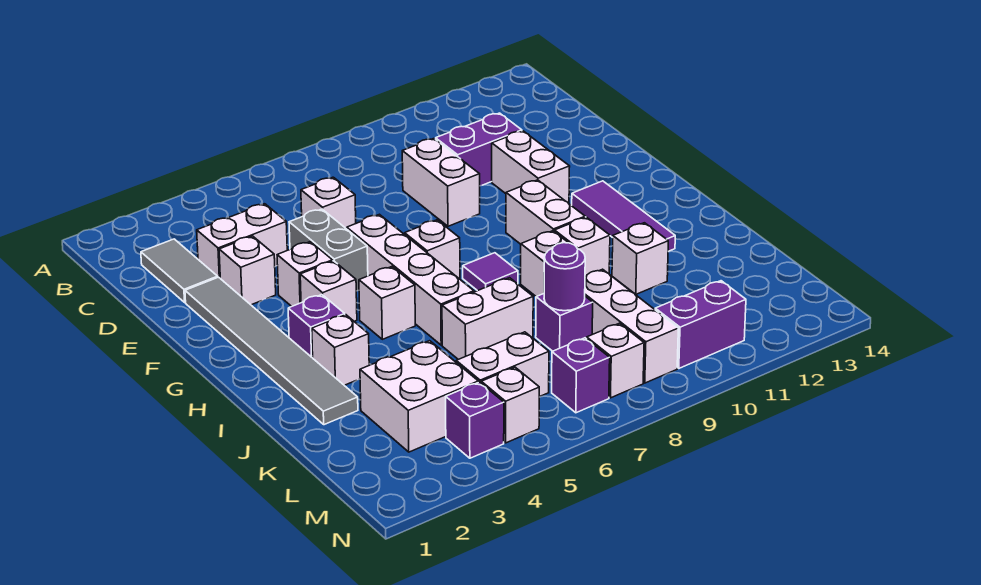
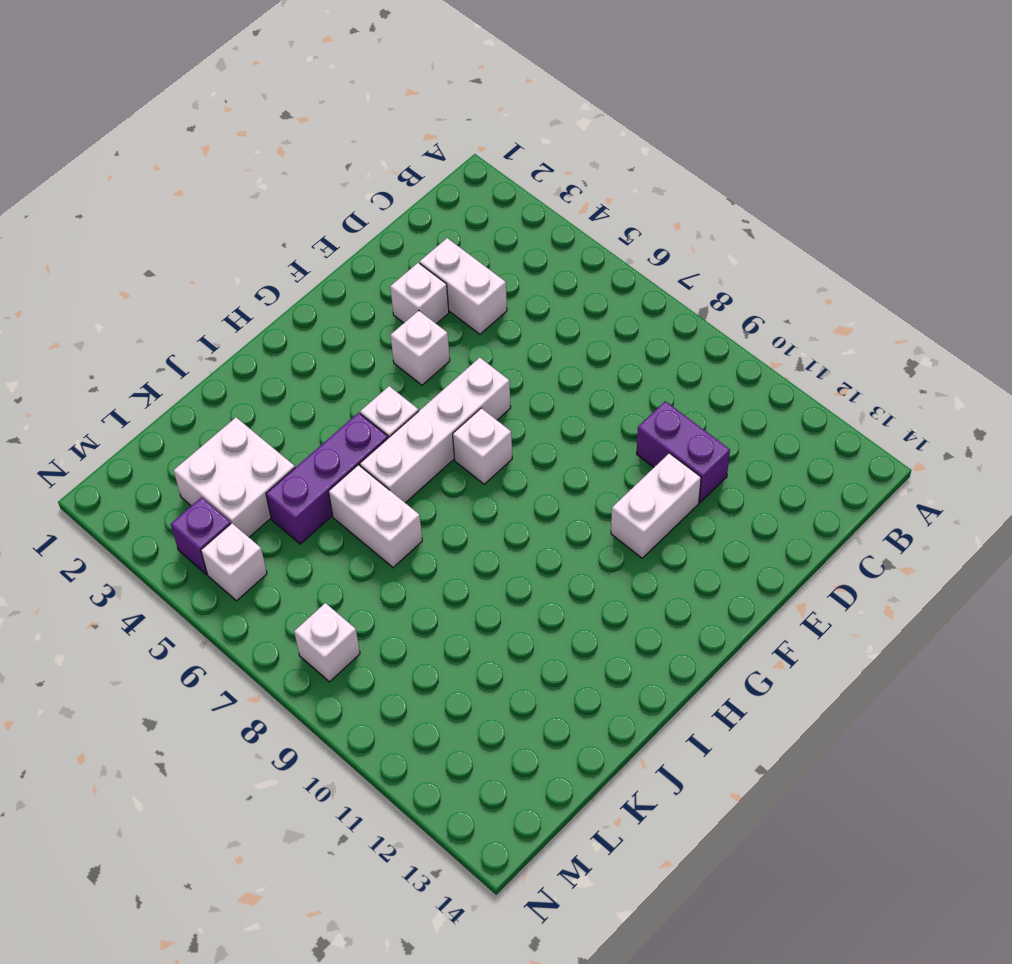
purple 1x3 brick [266,413,388,544] -> none
none -> grey 1x2 tile [141,239,218,302]
none -> white 1x1 brick [301,177,356,229]
none -> white 1x2 brick [402,139,480,226]
none -> grey 1x6 tile [185,277,358,425]

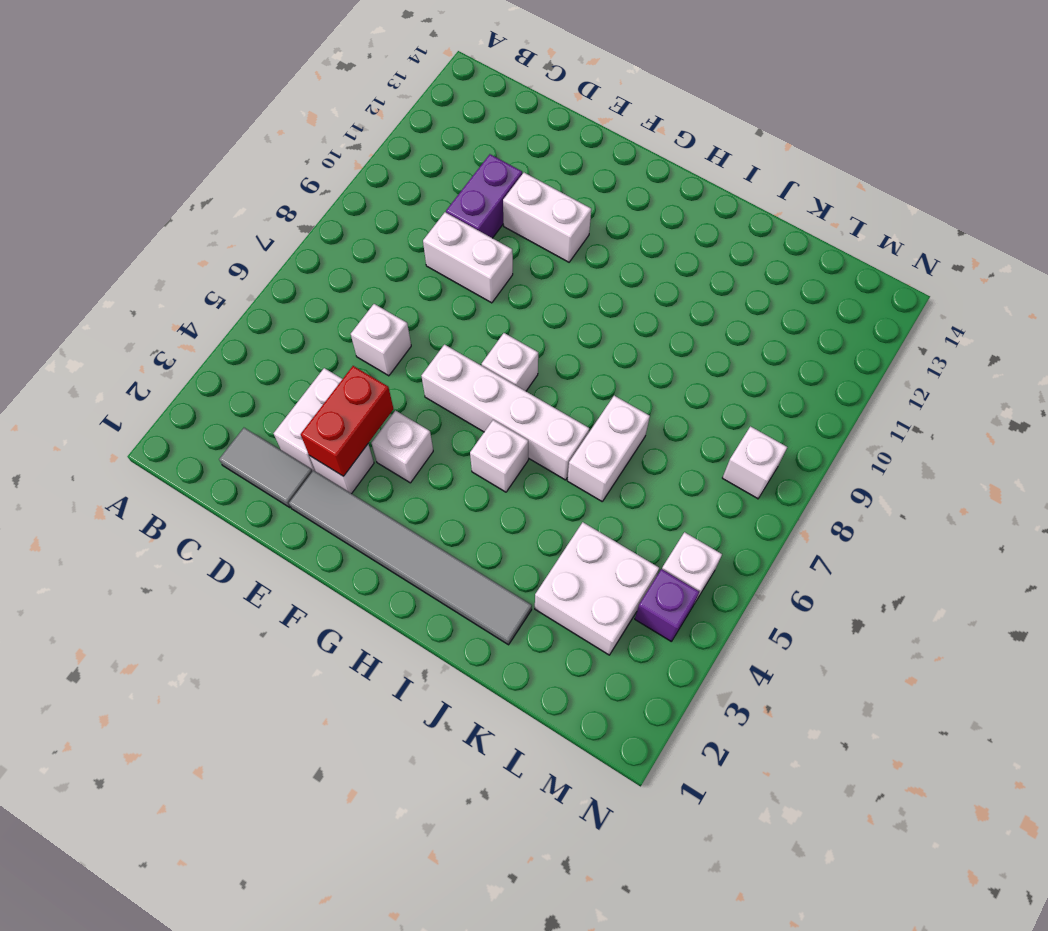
red 1x2 brick [301,366,393,476] -> none
none -> grey 1x2 brick [289,209,368,291]
none -> white 1x1 brick [300,261,357,321]
none -> white 1x2 brick [506,180,585,244]
none -> purple 1x3 tile [572,181,675,251]

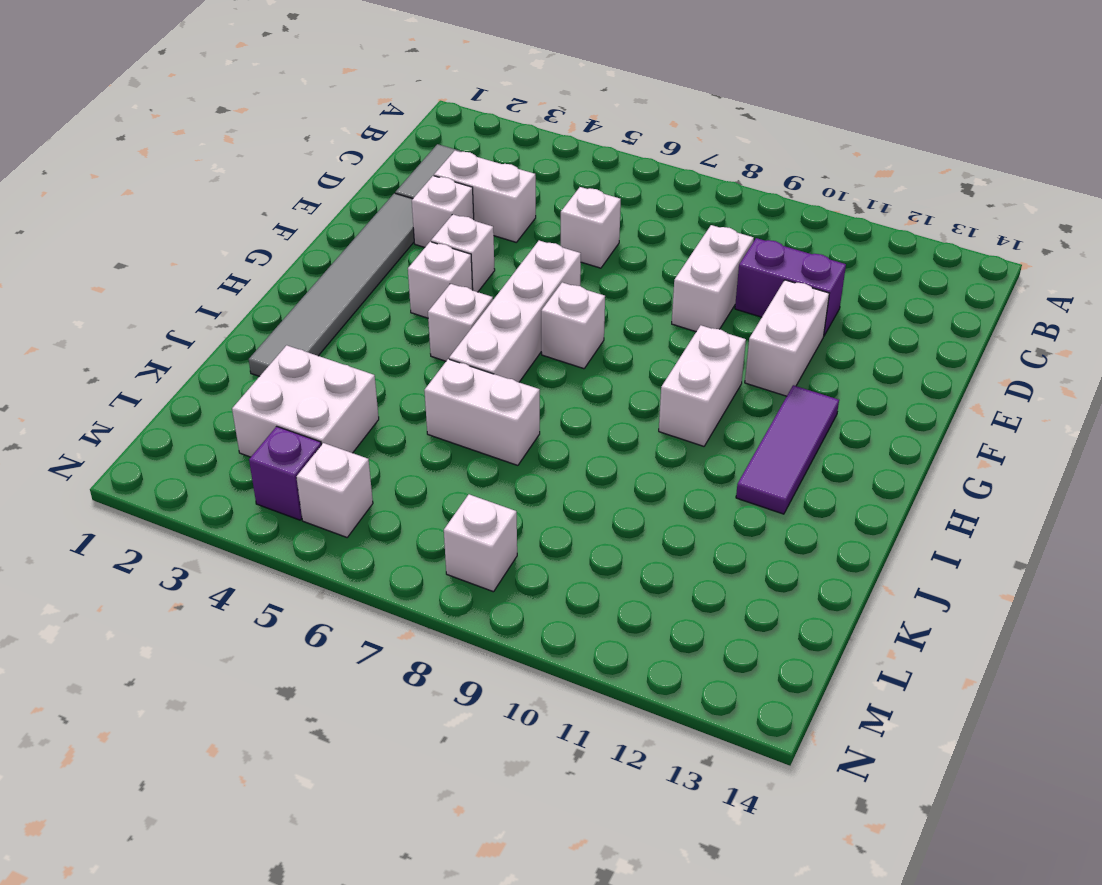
none -> grey 1x2 brick [289,209,368,291]
none -> purple 1x1 brick [288,295,345,358]
none -> purple 1x1 tile [463,253,518,291]
none -> white 1x1 brick [312,315,369,385]

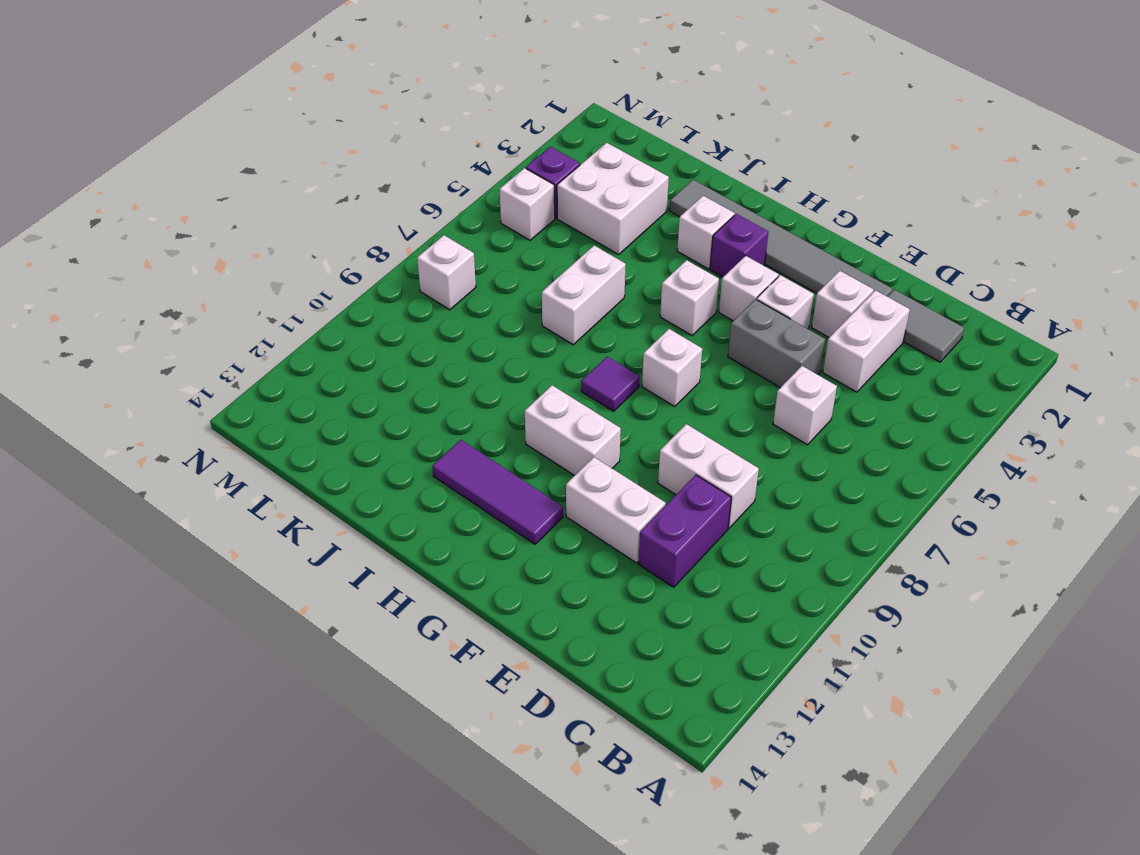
none -> white 1x4 brick [347,214,474,345]
none -> white 1x1 brick [521,231,568,297]
none -> white 1x1 brick [555,217,610,276]
none -> white 1x1 brick [612,223,668,294]

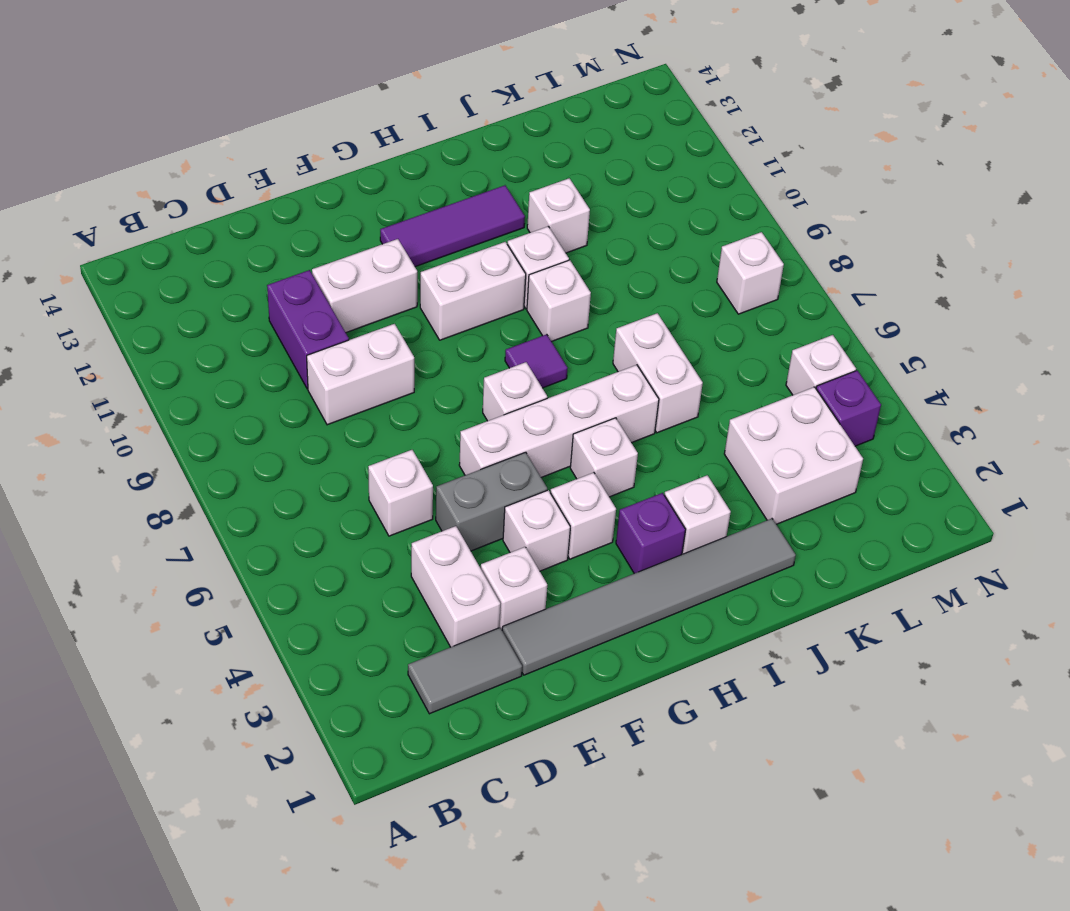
none -> purple 1x1 brick [536,294,593,351]
none -> white 1x3 brick [585,269,678,383]
none -> white 1x2 brick [456,332,549,397]
none -> purple 1x1 brick [552,338,610,413]

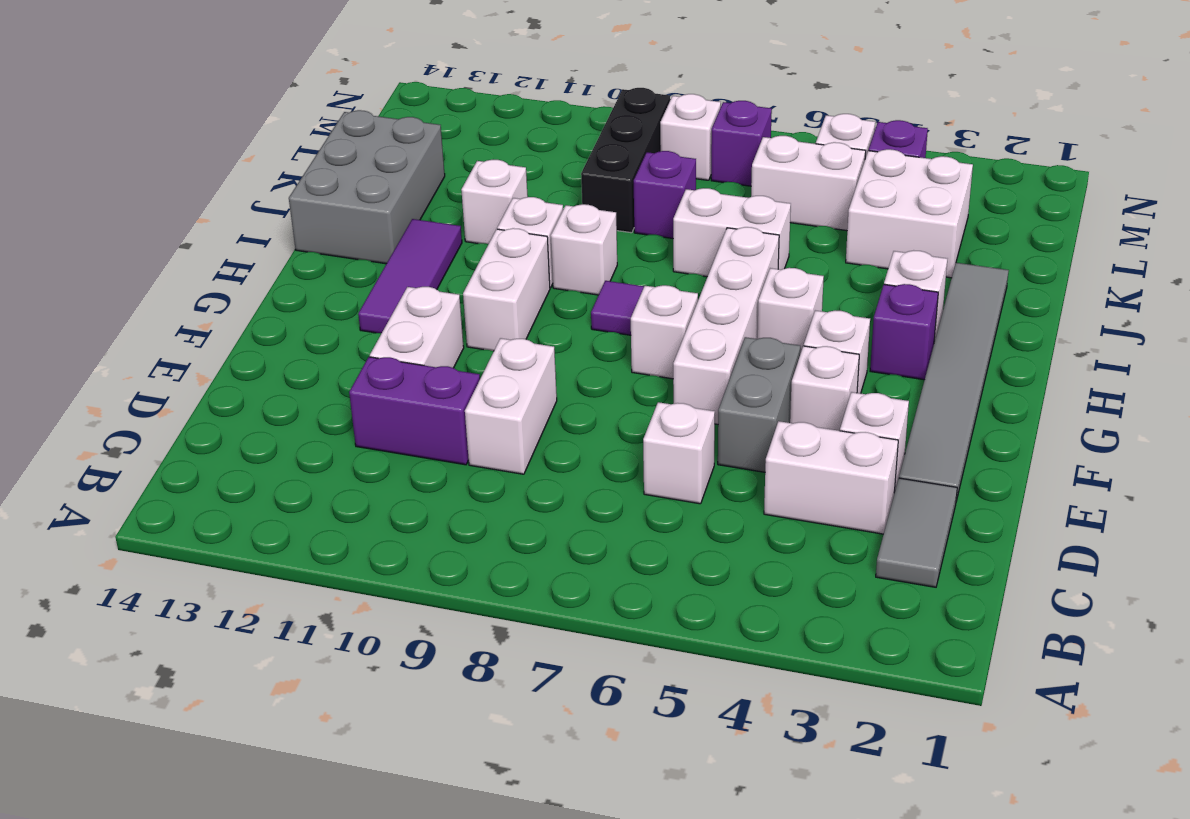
grey 2x3 brick [289,110,445,264] -> none
black 1x3 brick [581,88,670,233] -> white 1x3 brick [585,269,678,383]
none -> purple 1x2 brick [655,281,746,368]
none -> purple 1x1 round brick [544,243,585,311]

